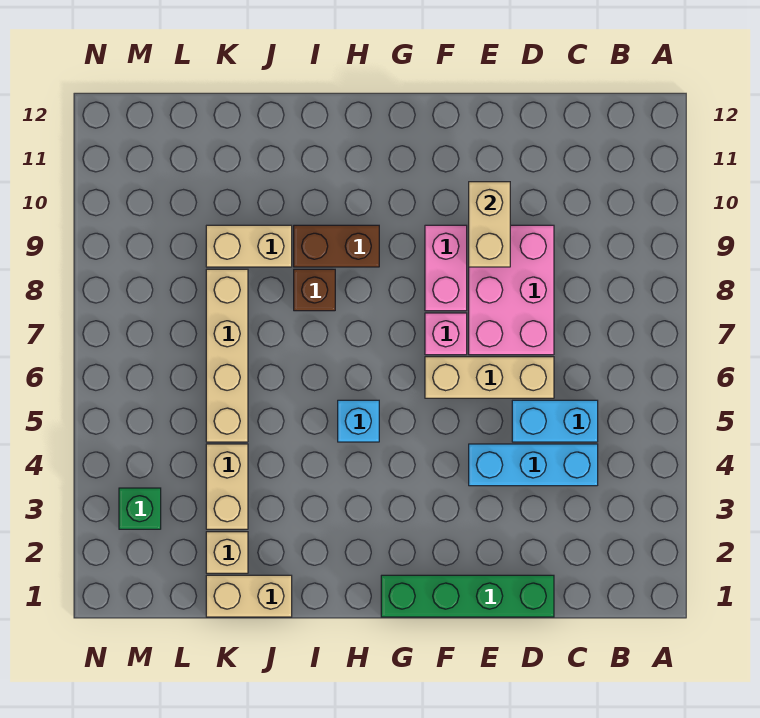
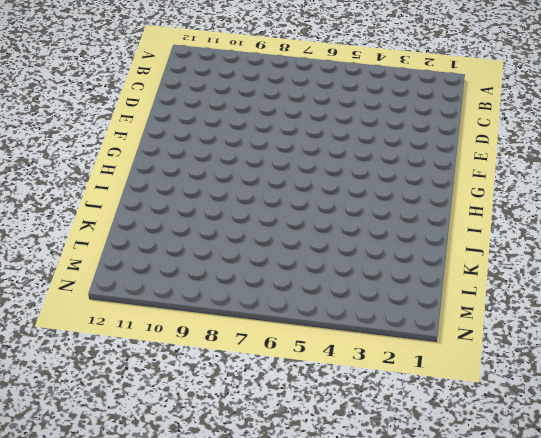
none -> cyan 1x3 brick [469,444,598,486]
none -> cyan 1x2 brick [512,400,598,442]
none -> green 1x4 brick [381,575,554,617]

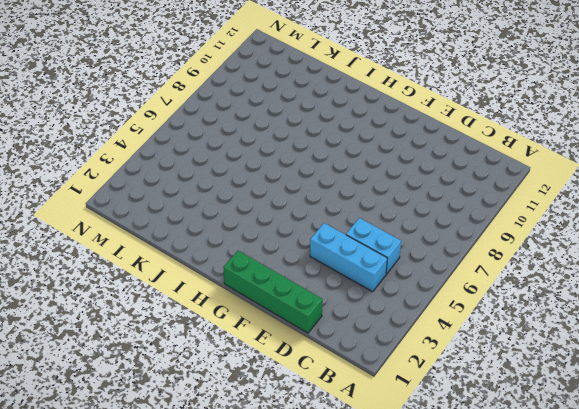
none -> tan 1x3 brick [425,357,554,398]
none -> pink 2x3 brick [469,225,554,355]
none -> pink 1x1 brick [425,313,467,355]

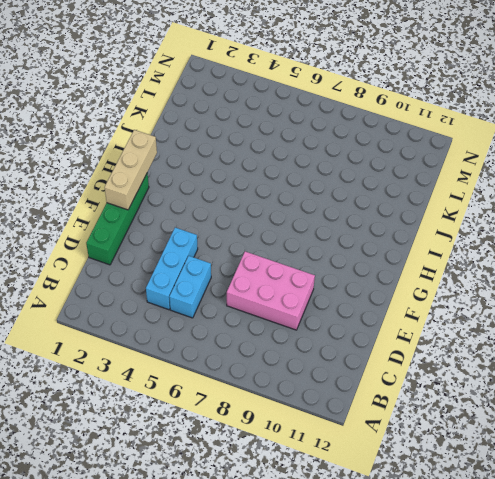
tan 1x3 brick [104,130,157,210] -> tan 1x3 brick moved to [425,357,554,398]
none -> pink 1x1 brick [425,313,467,355]
none -> pink 1x2 brick [425,225,467,311]
none -> cyan 1x1 brick [338,400,379,442]

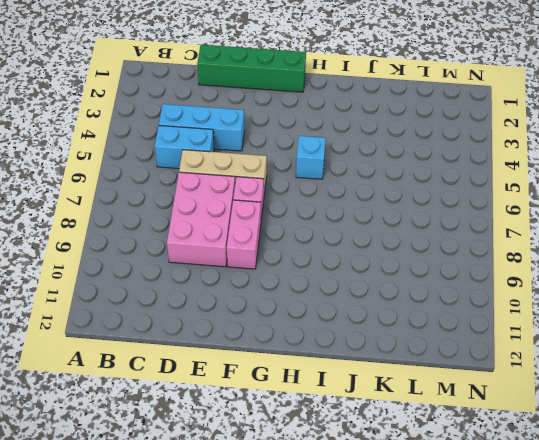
none -> brown 1x2 brick [294,225,379,267]
none -> brown 1x1 brick [294,269,335,311]
none -> tan 1x2 brick [206,575,292,617]

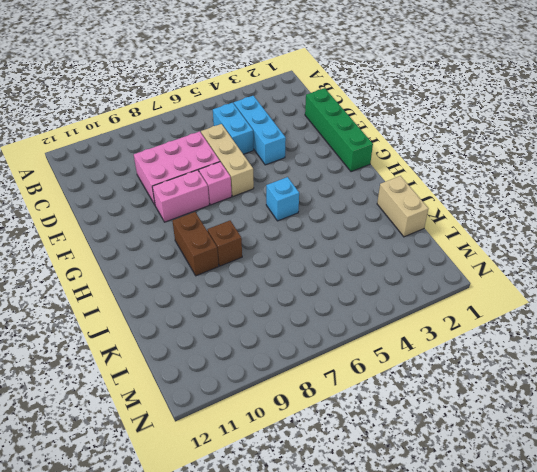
none -> tan 1x2 brick [206,225,292,267]
none -> tan 1x1 brick [206,532,248,573]
none -> tan 1x2 brick [206,444,248,529]

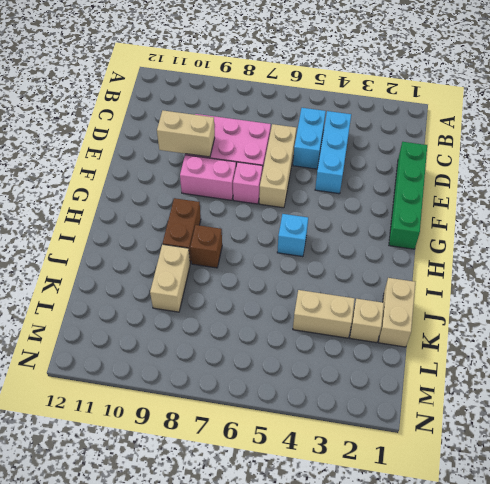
none -> tan 1x4 brick [206,269,248,442]
none -> green 1x1 brick [119,488,161,529]

